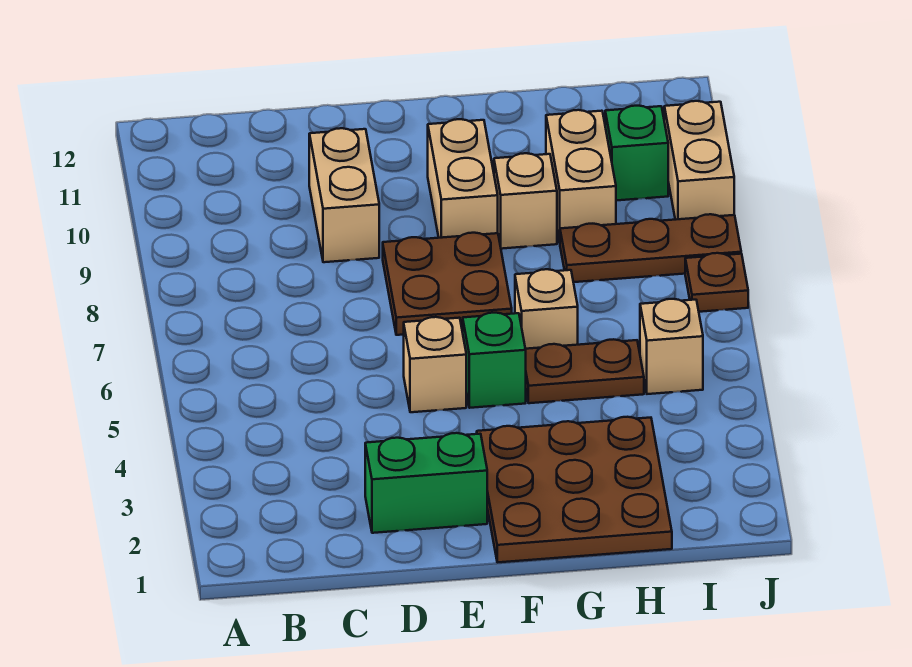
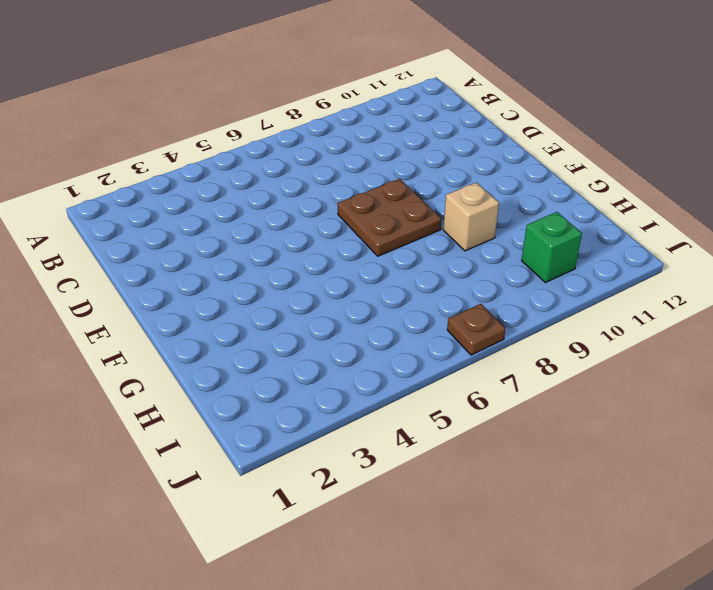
none -> green 1x2 brick [365,433,487,533]
none -> tan 1x2 brick [309,128,379,262]
none -> tan 1x1 brick [404,317,466,412]

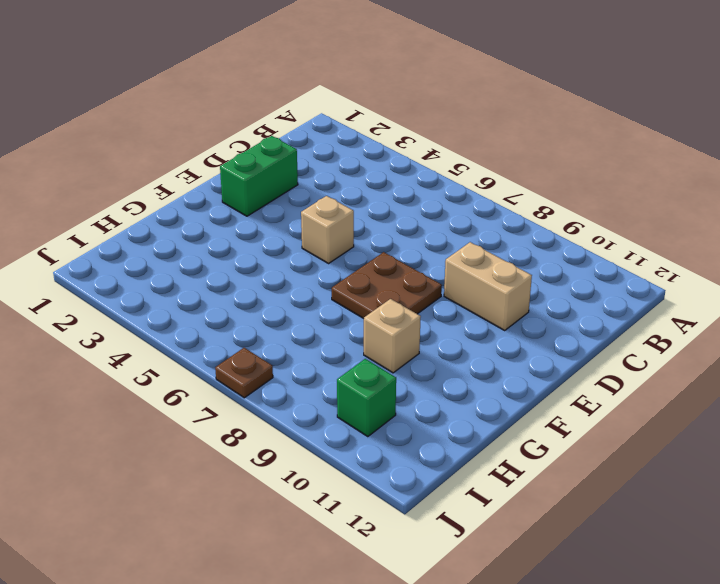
none -> brown 3x3 plate [477,417,672,562]
none -> green 1x1 brick [463,313,526,408]
none -> tan 1x2 brick [428,119,498,238]

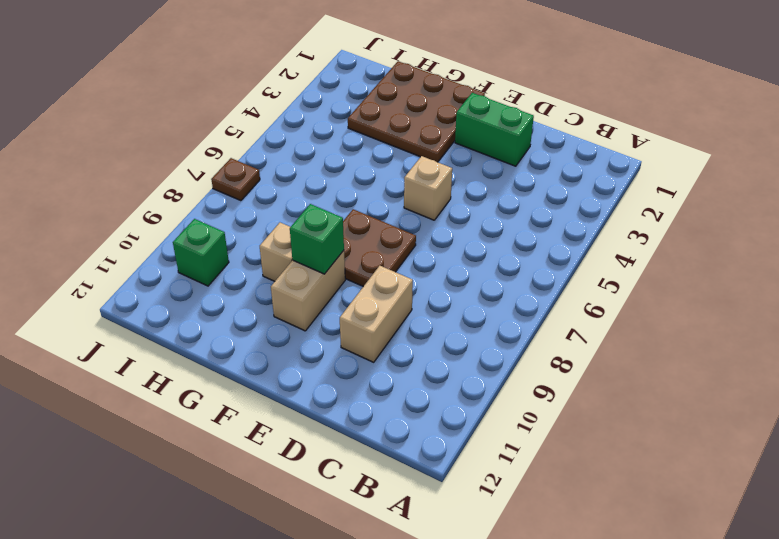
green 1x1 brick [290,204,344,274] -> green 1x1 brick moved to [463,313,526,408]
none -> brown 1x2 plate [526,339,644,403]
none -> tan 1x1 brick [515,269,578,349]
none -> brown 1x3 plate [560,214,741,282]

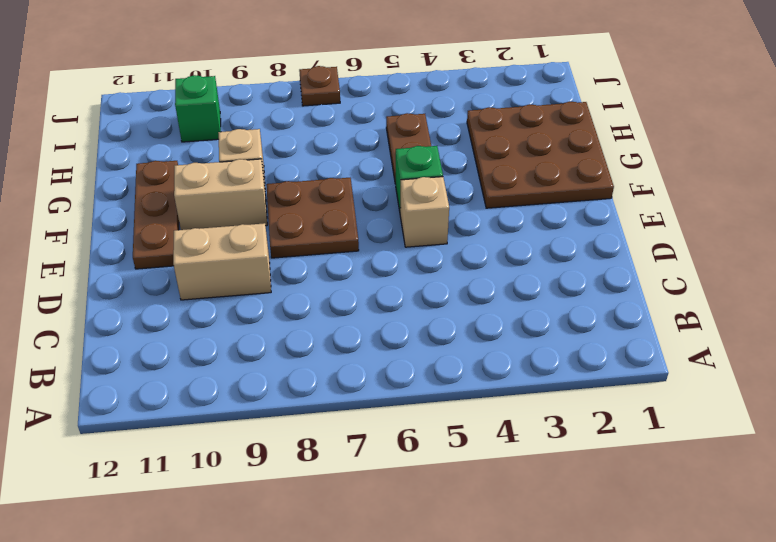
brown 1x3 plate [133,161,179,269] -> brown 1x3 plate moved to [560,214,741,282]
none -> green 1x2 brick [365,433,487,533]
none -> tan 1x1 brick [515,269,578,349]
none -> tan 1x2 brick [546,110,616,242]

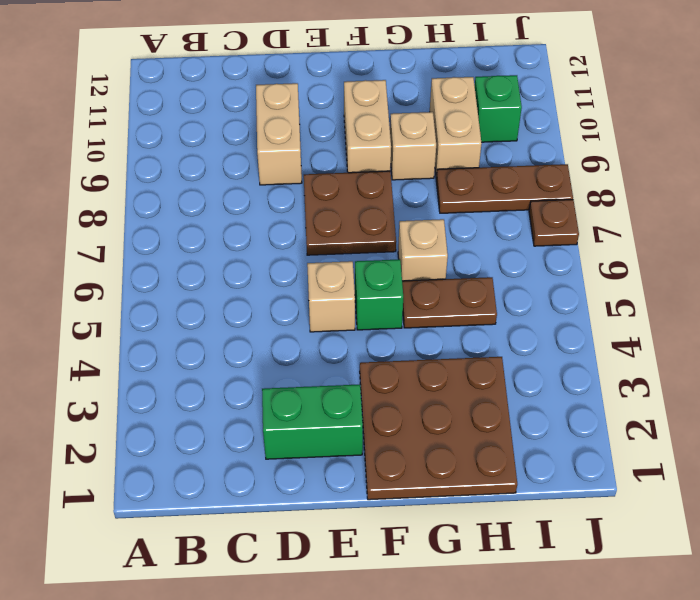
none -> tan 1x1 brick [640,299,703,394]
none -> tan 1x2 brick [664,101,734,220]

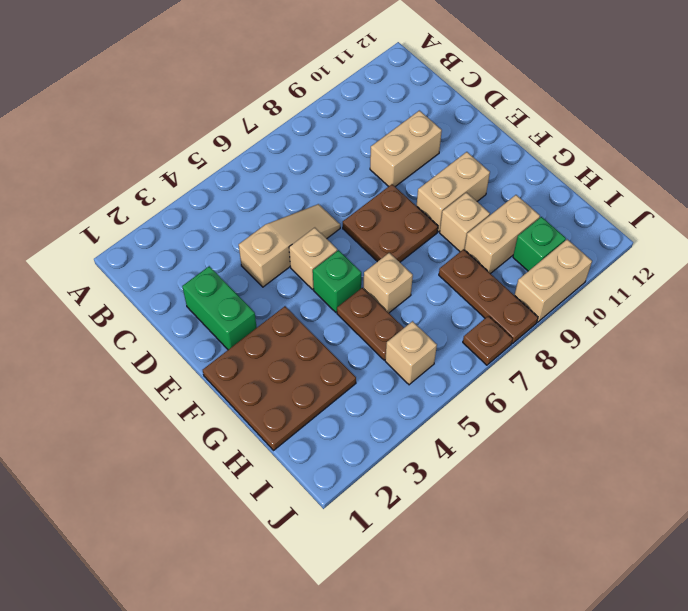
tan 1x3 slope [239,204,340,287] -> none

